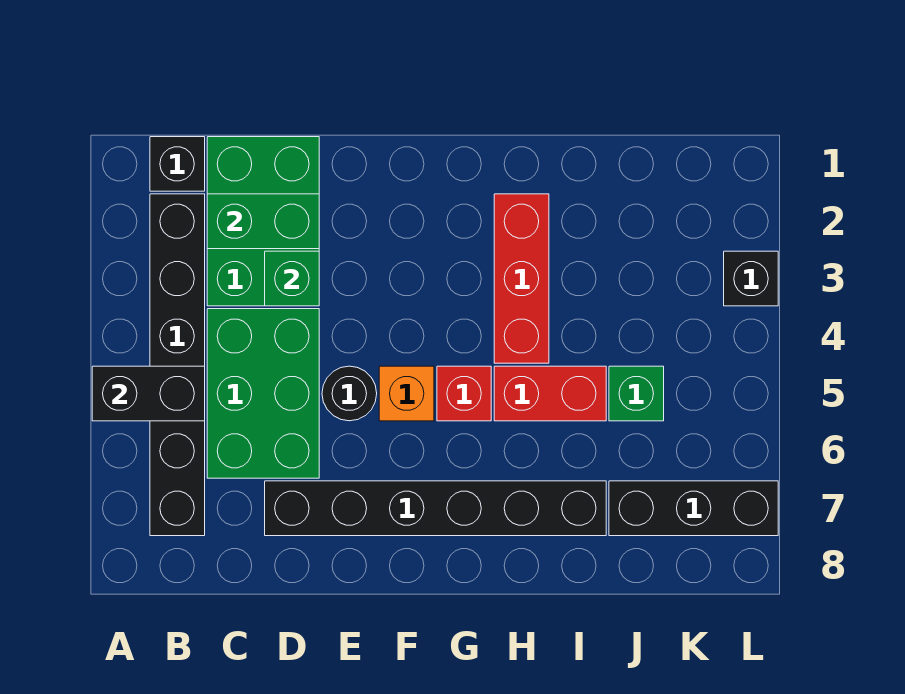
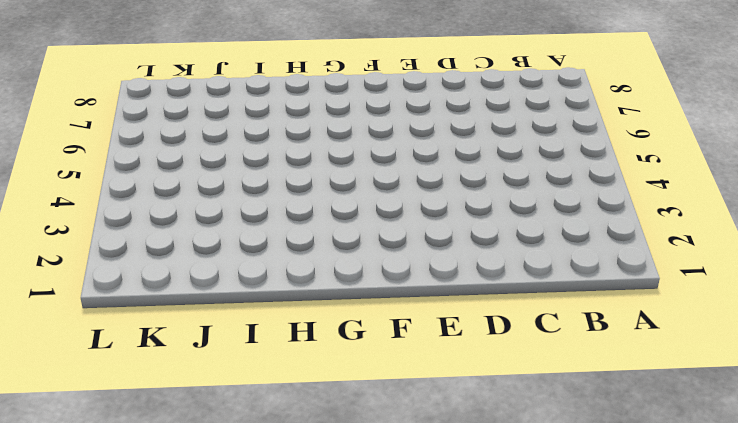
none -> black 1x1 brick [150,137,205,191]
none -> black 1x6 brick [150,194,205,536]
none -> green 2x3 brick [207,137,319,306]

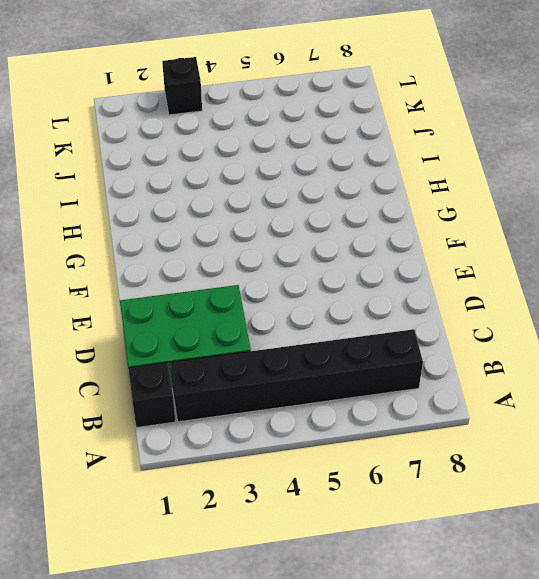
none -> green 2x3 brick [207,309,319,478]
none -> black 1x6 brick [265,481,606,536]
none -> black 1x1 round brick [322,366,377,421]

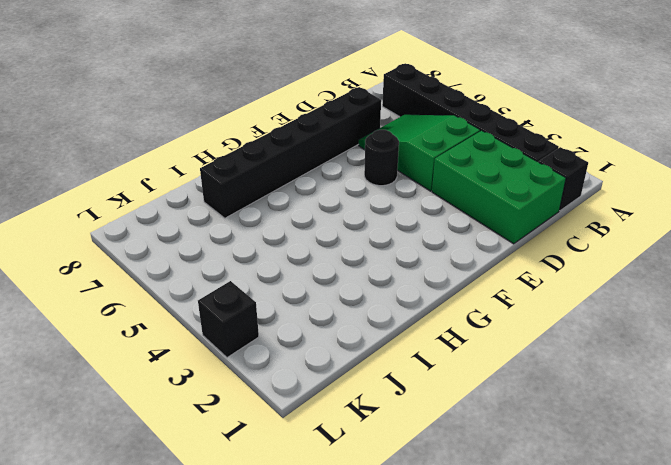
green 2x3 slope [359,115,480,191] -> green 2x3 brick [207,309,319,478]
none -> orange 1x1 brick [379,366,434,421]
none -> red 1x1 brick [437,366,491,421]
none -> red 1x3 brick [494,194,549,363]

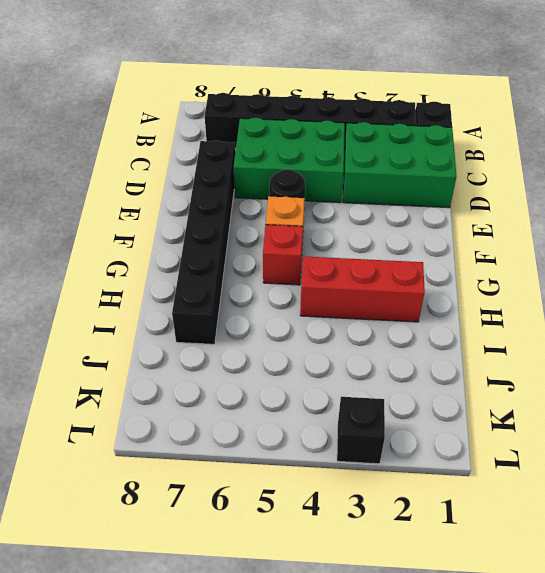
none -> red 1x2 brick [494,366,606,421]
none -> green 1x1 brick [609,366,664,421]
none -> black 1x3 brick [609,481,778,536]

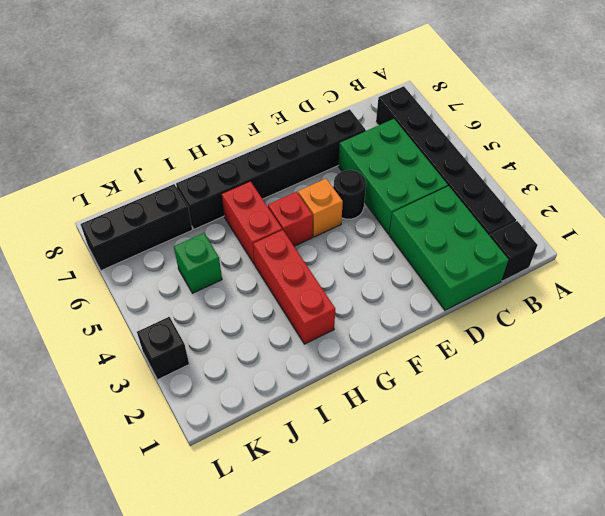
red 1x2 brick [222,181,282,265] -> red 1x2 brick turned to [494,366,606,421]
none -> black 1x2 brick [92,366,205,421]
none -> green 1x2 brick [207,194,319,249]
none -> green 1x1 brick [265,251,319,306]

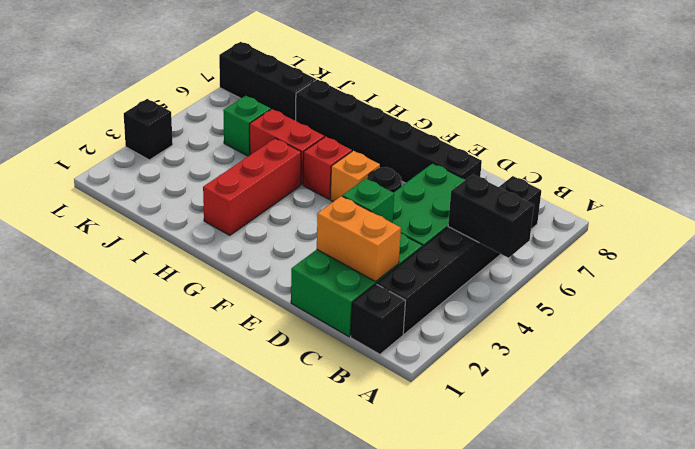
orange 1x2 brick [317,196,401,282] -> green 1x2 brick [207,194,319,249]

